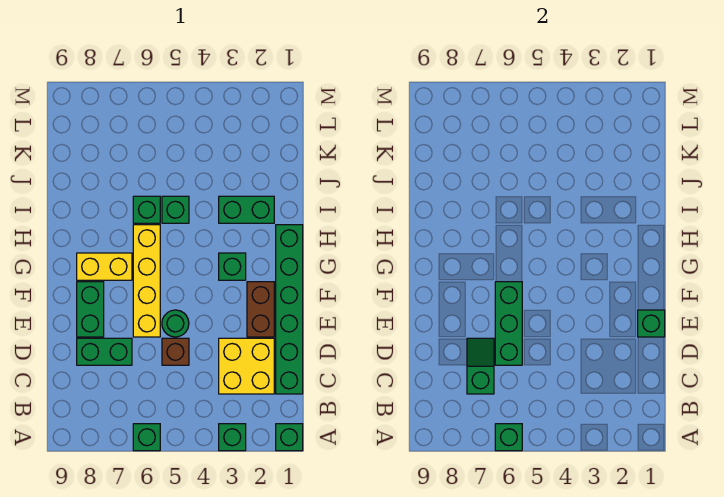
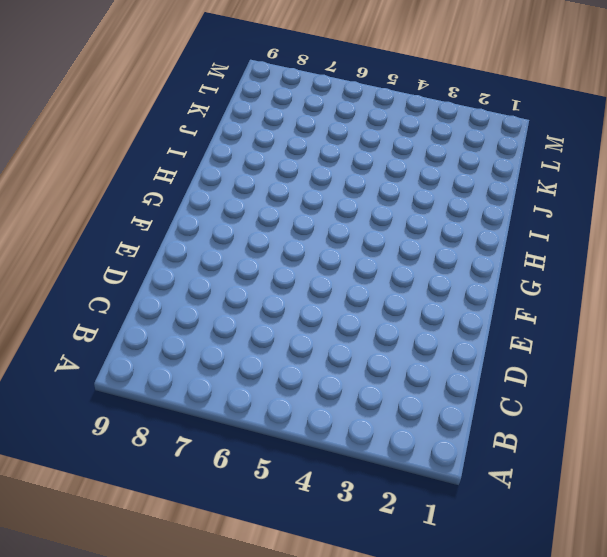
none -> green 1x1 brick [276,424,303,451]
none -> green 1x1 brick [219,424,246,451]
none -> green 1x1 brick [133,424,160,451]

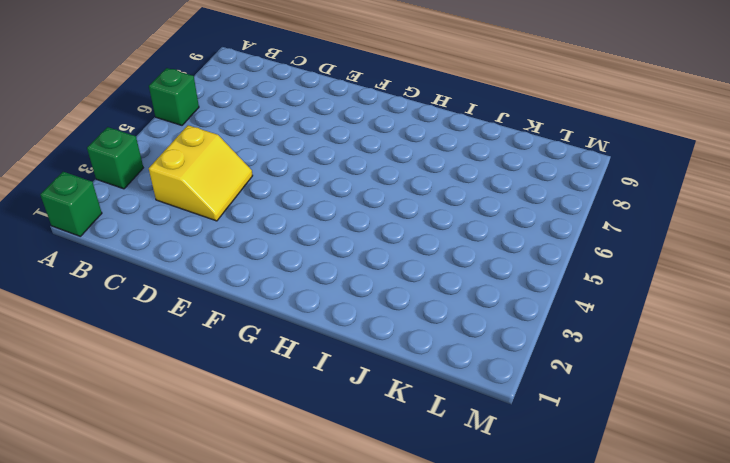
yellow 2x2 slope [149,125,253,221] -> yellow 2x2 brick [219,338,274,394]
none -> green 1x6 brick [276,225,303,394]
none -> brown 1x1 brick [162,338,189,365]
none -> green 1x2 brick [77,338,132,365]

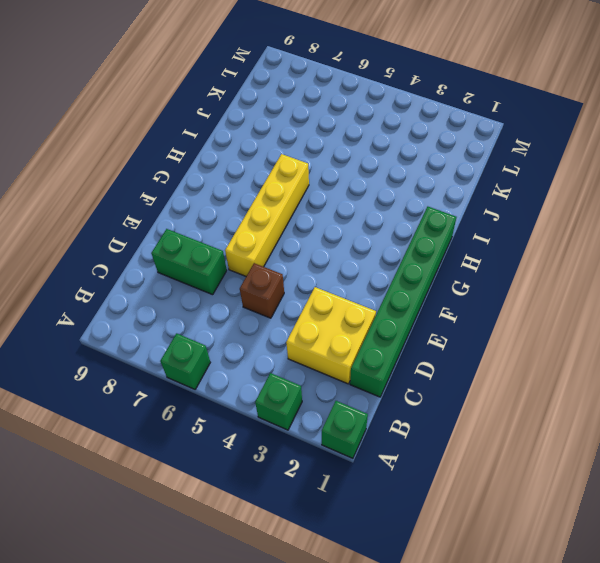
none -> brown 1x2 brick [247,282,274,337]
none -> green 1x1 round brick [162,310,189,337]
none -> green 1x2 brick [77,282,104,337]

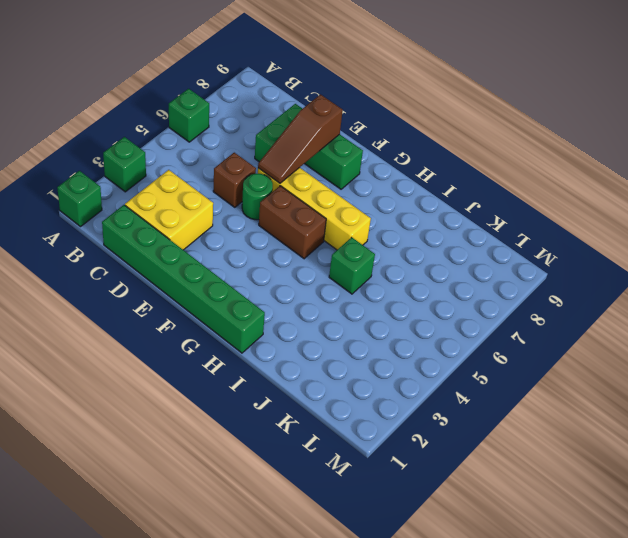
brown 1x3 slope [258,95,343,183] -> green 1x3 brick [495,282,522,365]
brown 1x2 brick [259,186,326,259] -> brown 1x2 brick moved to [247,282,274,337]
none -> green 1x1 brick [219,253,246,280]
none -> yellow 1x2 brick [77,253,132,280]
none -> green 1x2 brick [219,196,274,223]

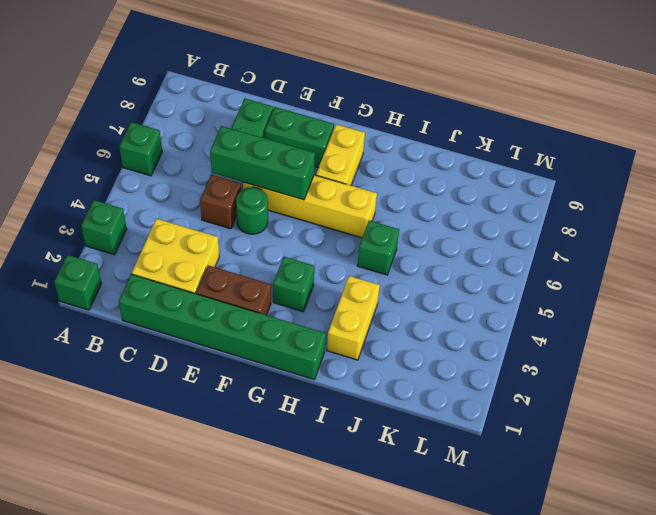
yellow 1x2 brick [327,276,380,360] -> green 1x2 brick [219,196,274,223]
none -> green 1x1 brick [133,196,160,223]
none -> green 1x1 brick [495,424,522,451]
none -> green 1x2 slope [467,338,494,394]

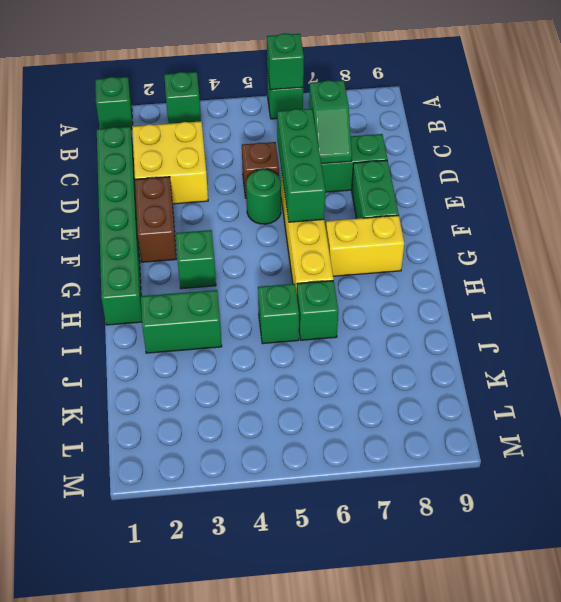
none -> green 1x1 brick [638,310,665,337]

